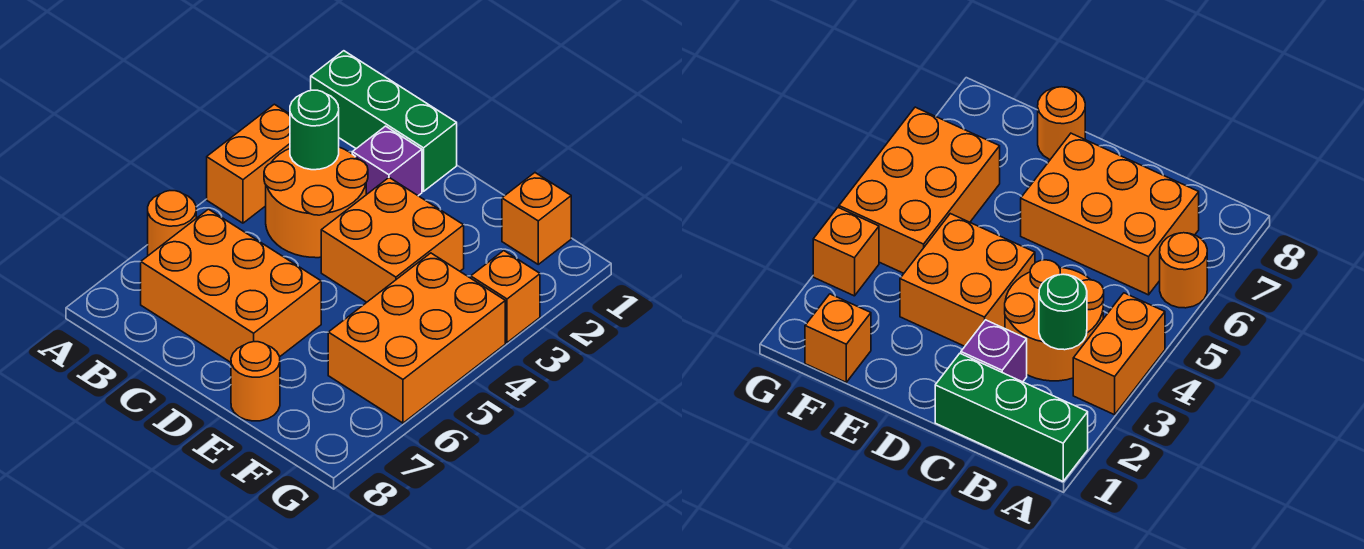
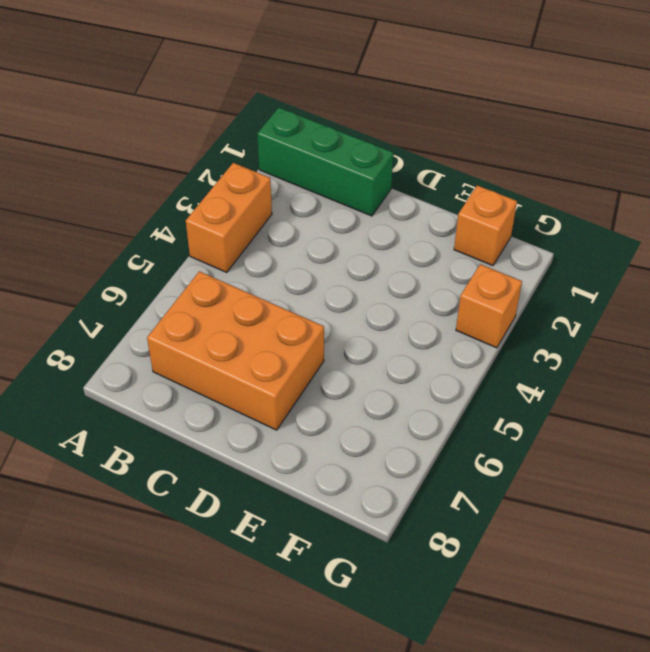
none -> orange 1x1 round brick [148,191,196,256]
none -> orange 2x2 round brick [264,147,368,258]
none -> purple 1x1 brick [352,126,422,196]

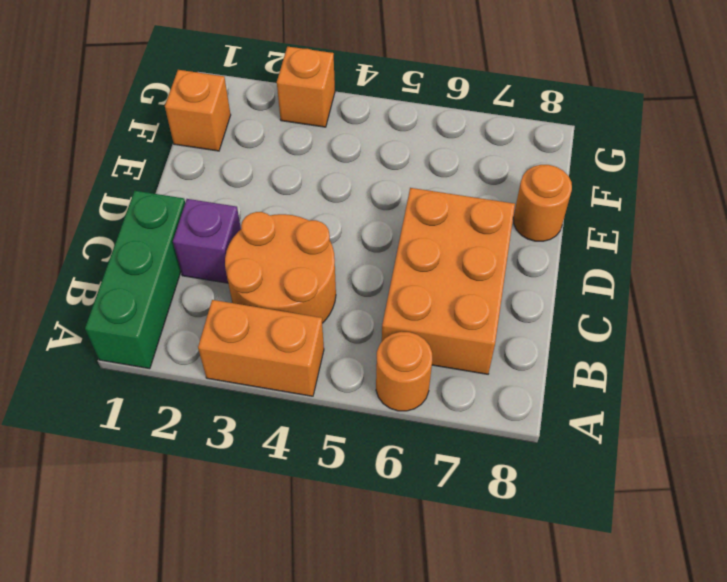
none -> orange 2x2 brick [321,178,464,302]
none -> orange 2x3 brick [328,253,505,423]
none -> green 1x1 round brick [290,90,339,170]

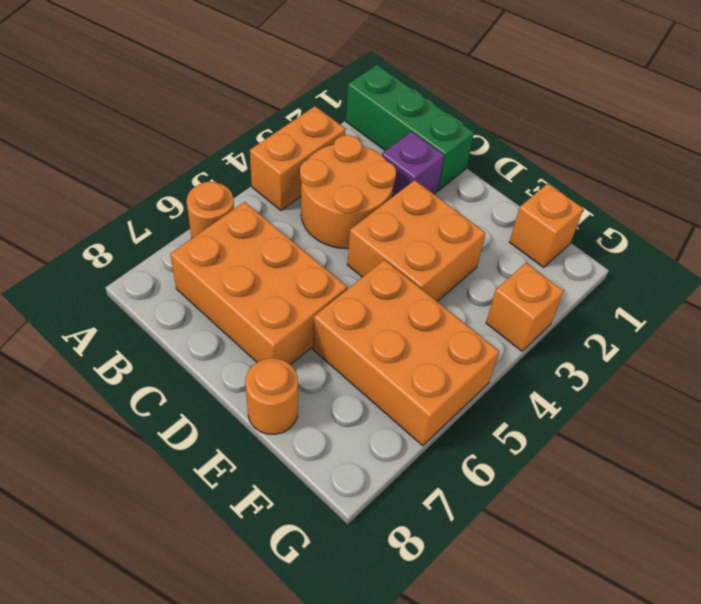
orange 2x3 brick [313,260,499,446] -> orange 2x3 brick turned to [328,253,505,423]
none -> green 1x1 round brick [290,90,339,170]

